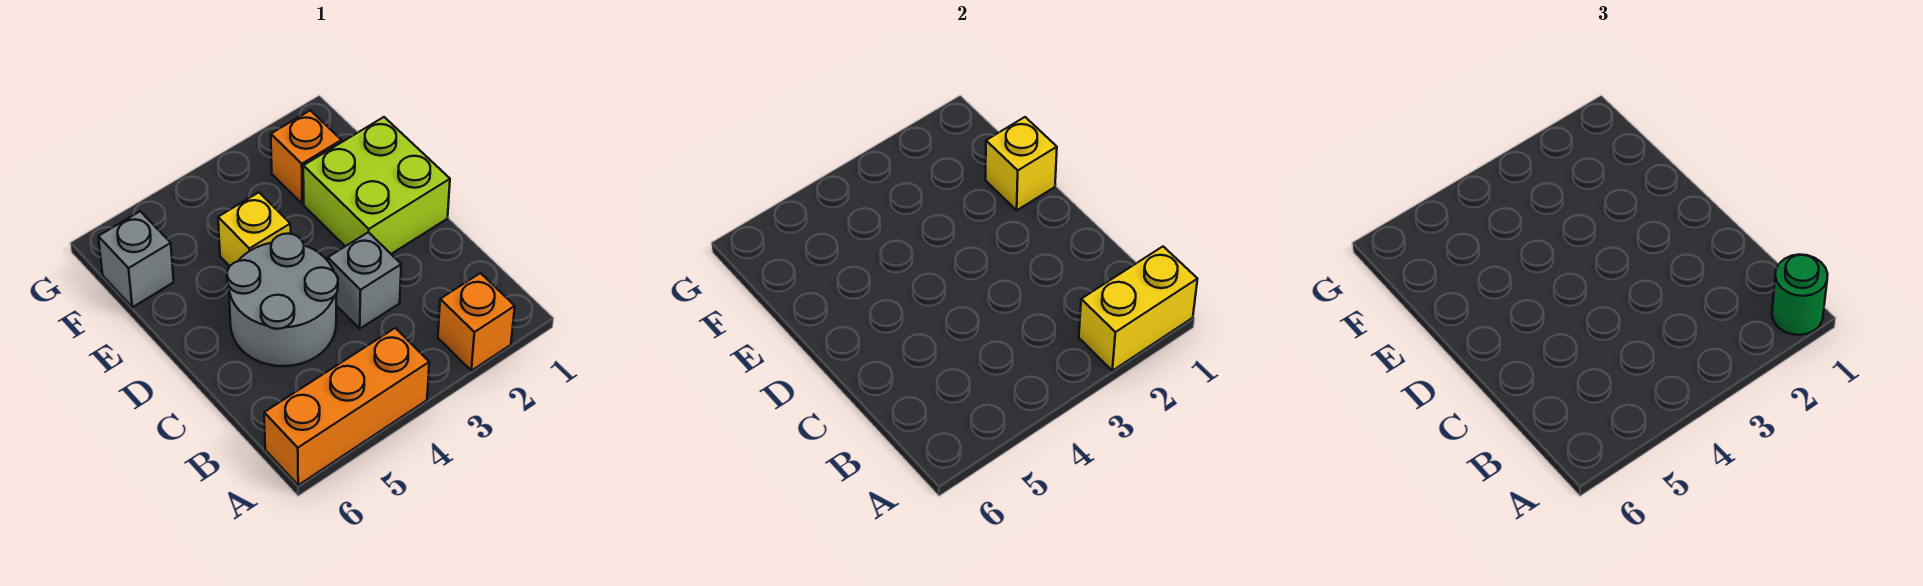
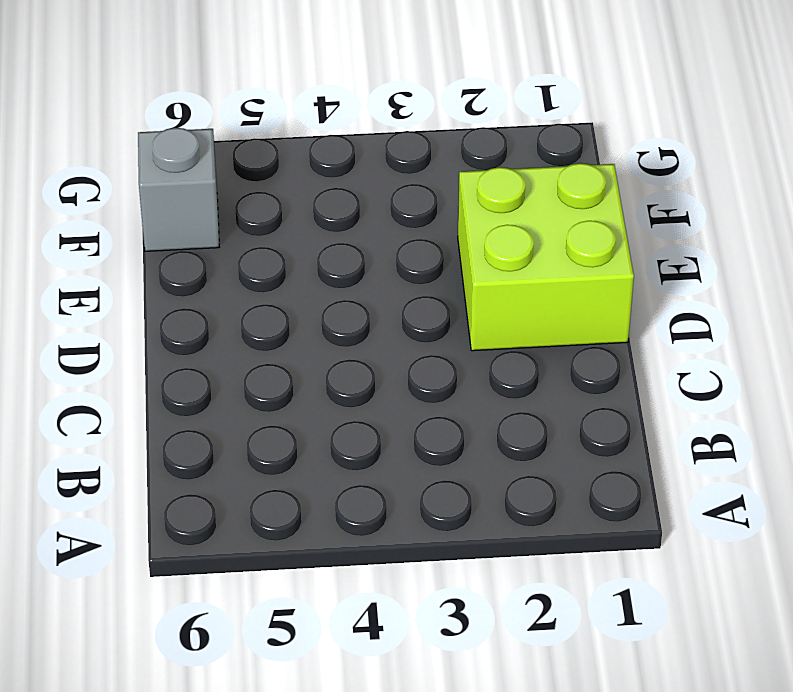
none -> orange 1x1 brick [438,273,515,371]
none -> orange 1x3 brick [264,328,429,485]

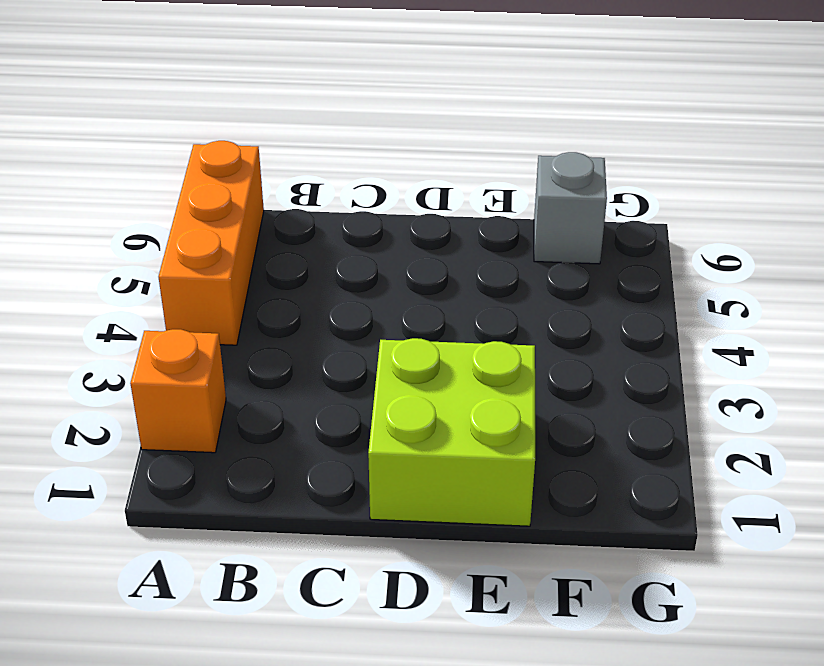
none -> grey 1x1 brick [328,232,401,329]
none -> grey 2x2 round brick [227,234,338,366]

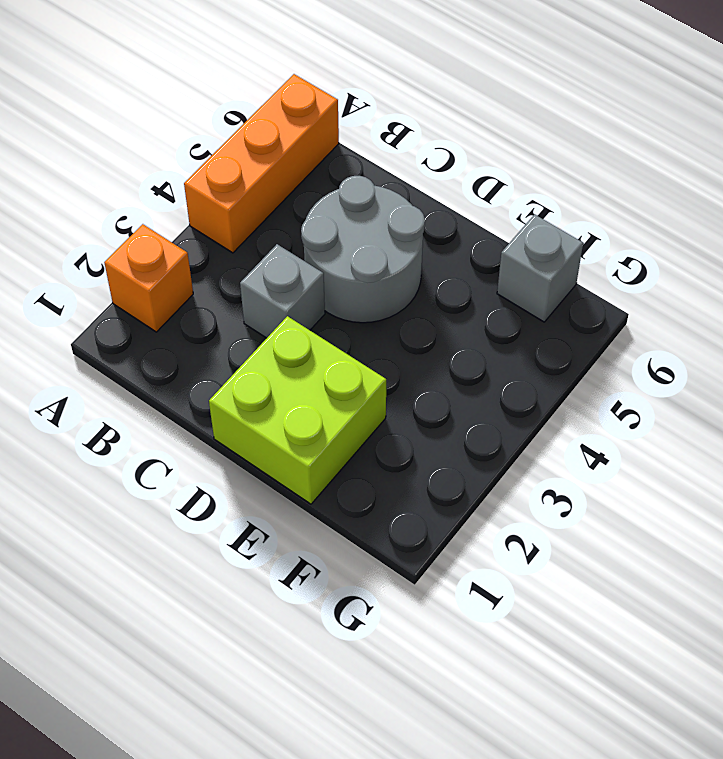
none -> yellow 1x1 brick [218,192,291,266]
none -> orange 1x1 brick [271,110,341,204]

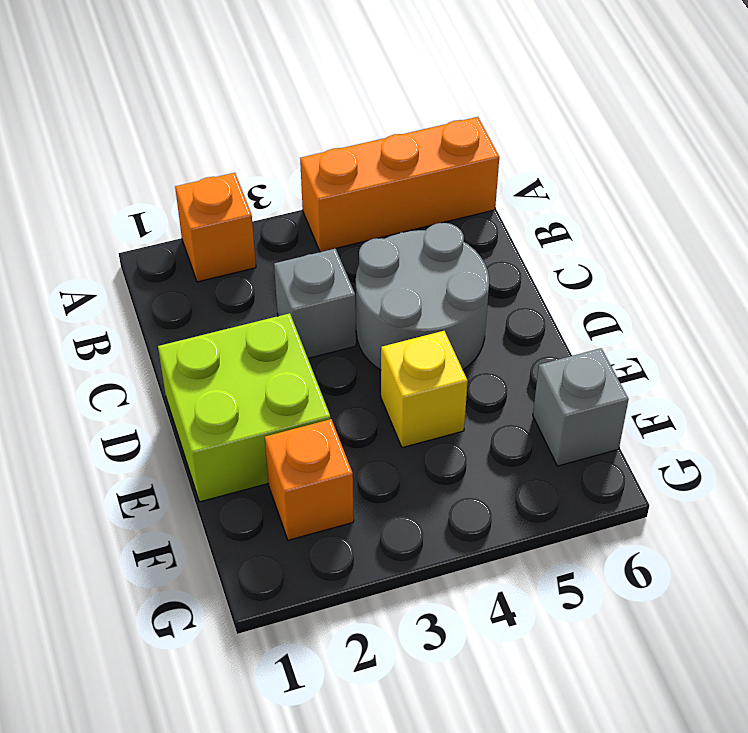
none -> yellow 1x2 brick [1079,247,1197,371]
none -> yellow 1x1 brick [986,117,1057,210]

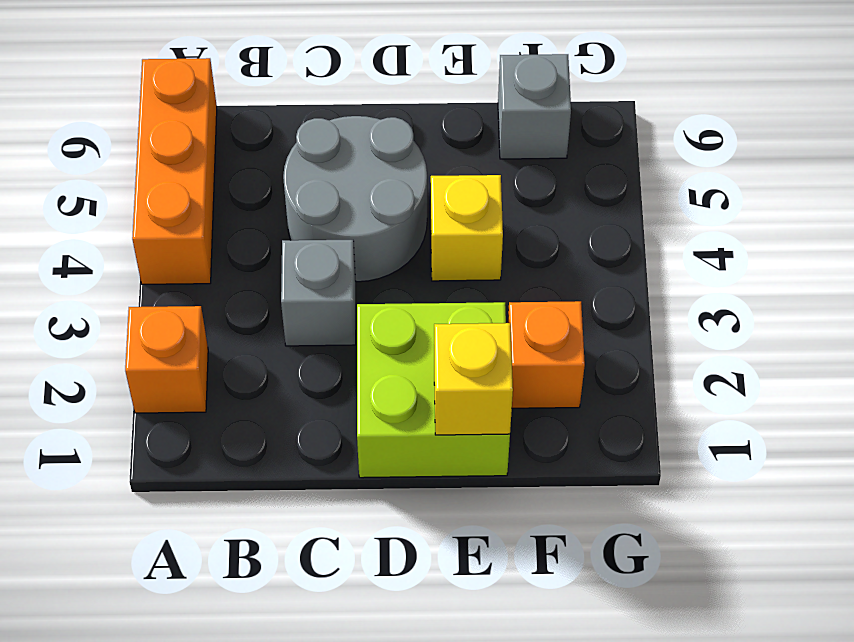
none -> yellow 1x2 brick [1079,247,1197,371]
none -> green 1x1 round brick [1772,254,1828,335]

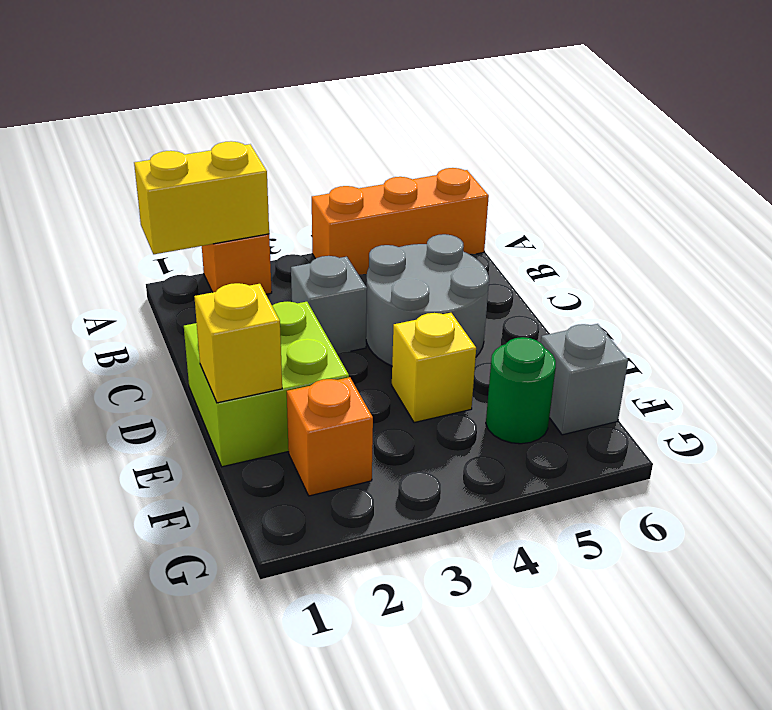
green 1x1 round brick [486,337,556,444] -> green 1x1 round brick moved to [1772,254,1828,335]

